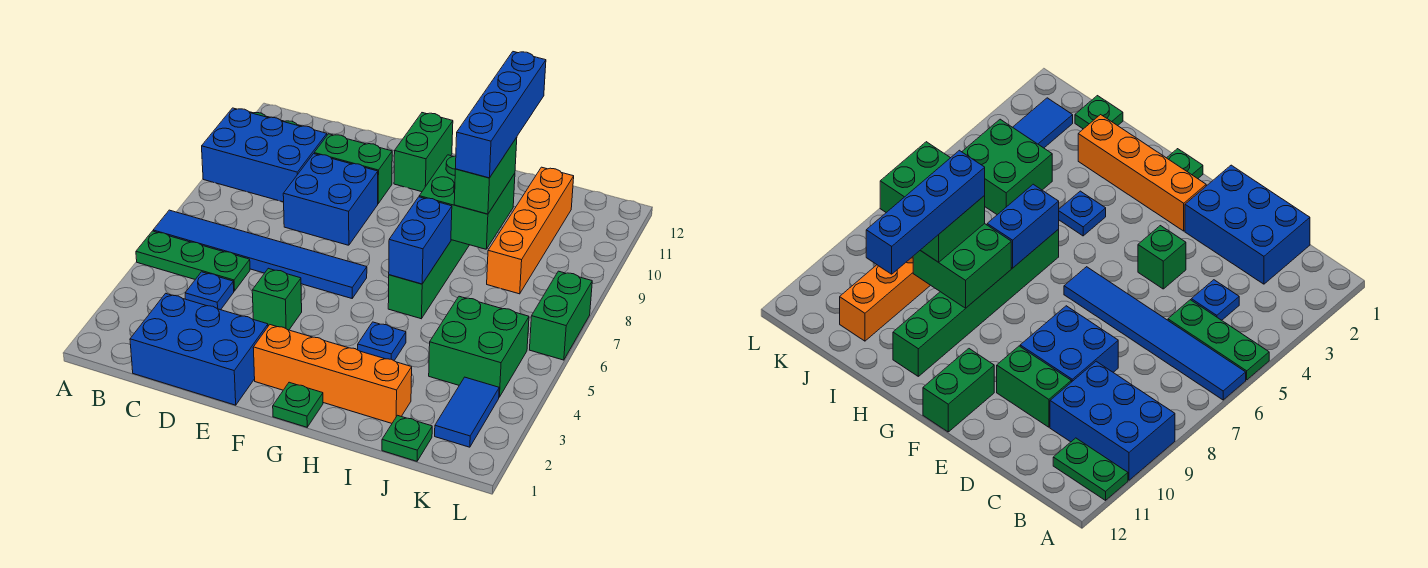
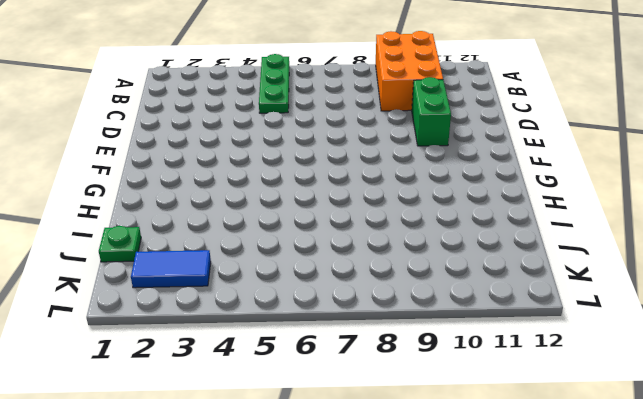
orange 2x3 brick [376,31,443,111] -> blue 2x3 brick [202,108,327,202]
none -> blue 1x6 tile [153,210,367,298]
none -> green 1x2 plate [1053,438,1128,500]
none -> blue 2x3 brick [130,293,268,405]

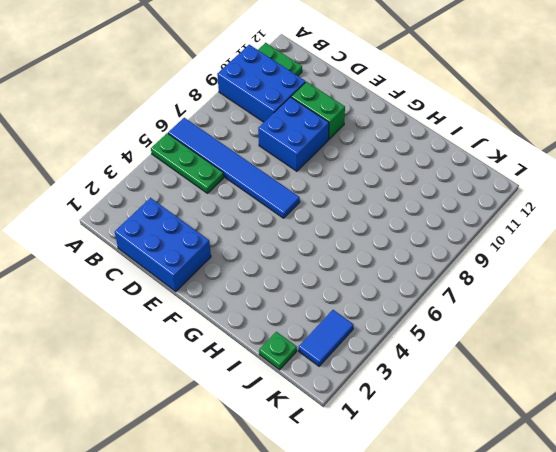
none -> blue 1x1 plate [185,272,234,310]
none -> green 1x1 brick [252,268,302,330]
none -> orange 1x4 brick [253,325,412,423]

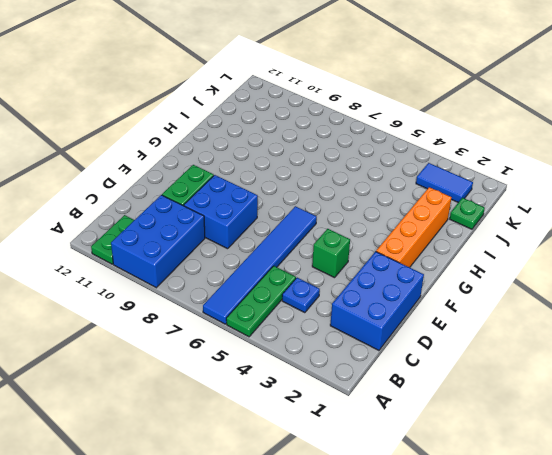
none -> green 1x2 brick [394,113,453,192]
none -> green 1x1 plate [273,382,323,427]
none -> blue 1x1 plate [358,322,406,360]

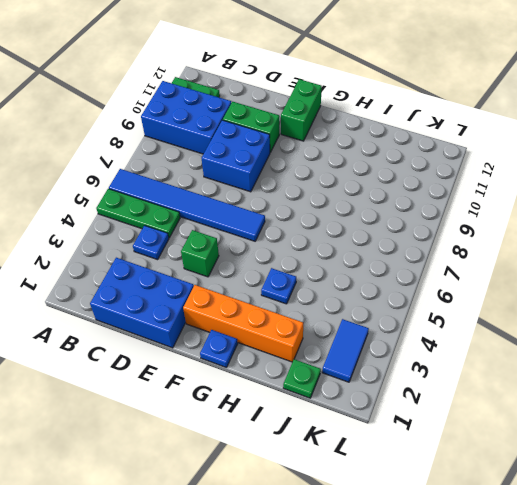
blue 1x1 plate [200,330,238,368] -> green 1x1 plate [273,382,323,427]
none -> green 1x6 brick [388,240,469,319]
none -> green 2x2 brick [429,296,529,397]
none -> orange 1x4 brick [487,167,574,294]

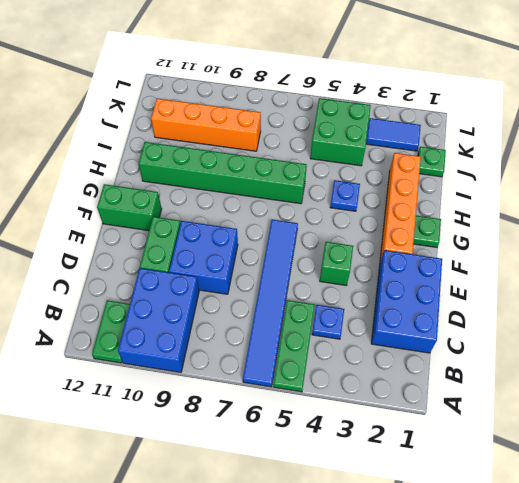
none -> green 1x2 brick [530,271,592,360]
none -> blue 1x2 brick [389,197,452,284]
none -> green 2x2 brick [419,155,515,249]

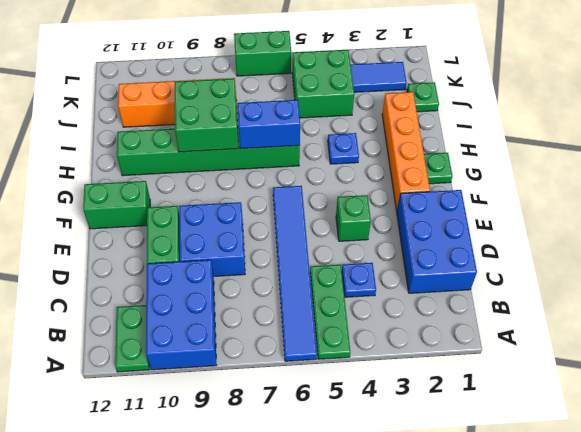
none -> green 1x2 brick [454,137,517,214]
none -> blue 1x4 brick [456,52,546,178]

